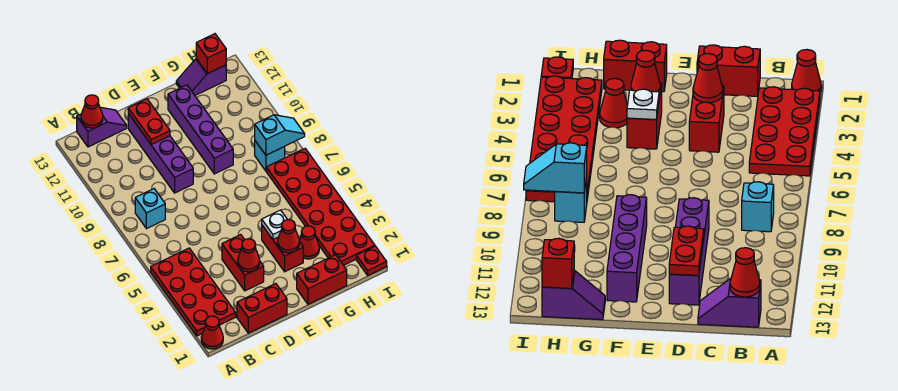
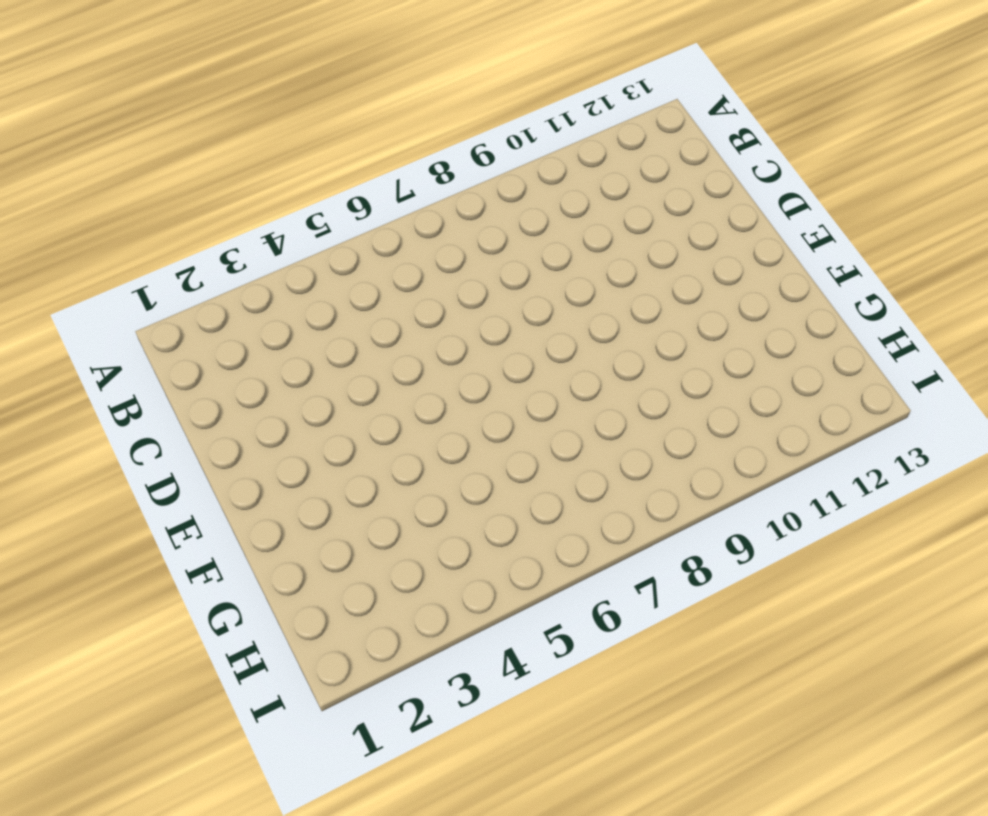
none -> red 1x1 cone [201,316,223,349]
none -> red 2x4 plate [151,248,236,336]
none -> cyan 1x1 brick [135,189,165,229]

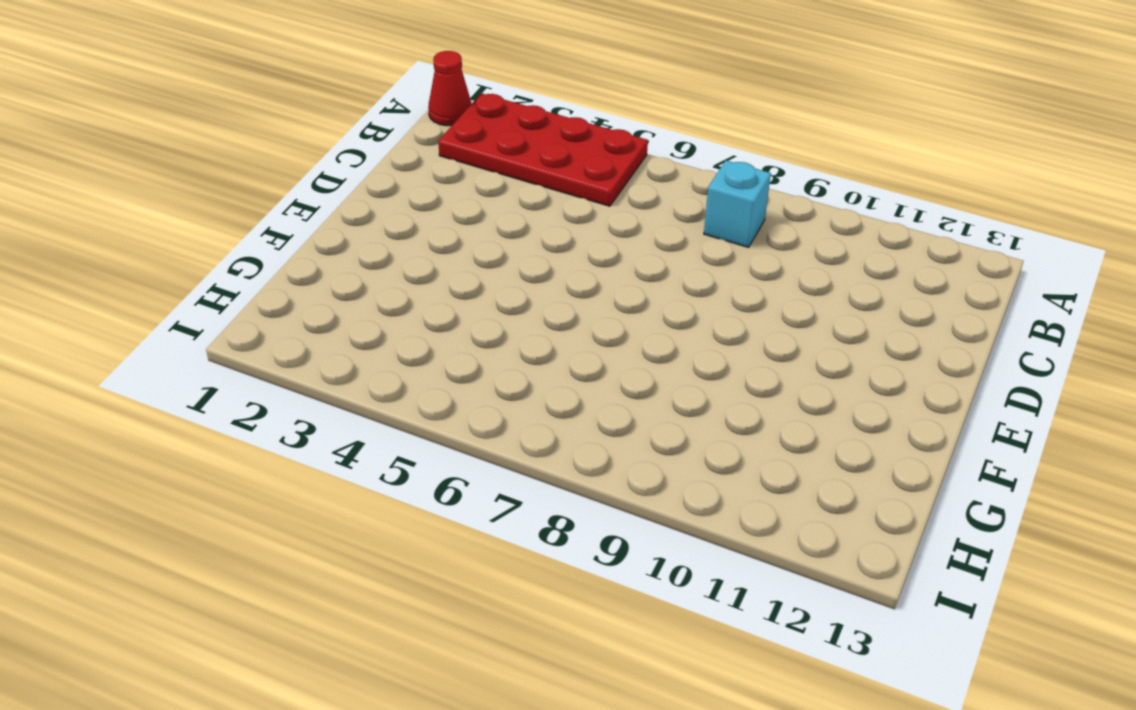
none -> purple 1x2 slope [77,107,127,147]
none -> red 1x2 brick [237,284,287,333]
none -> red 1x2 brick [222,235,264,291]

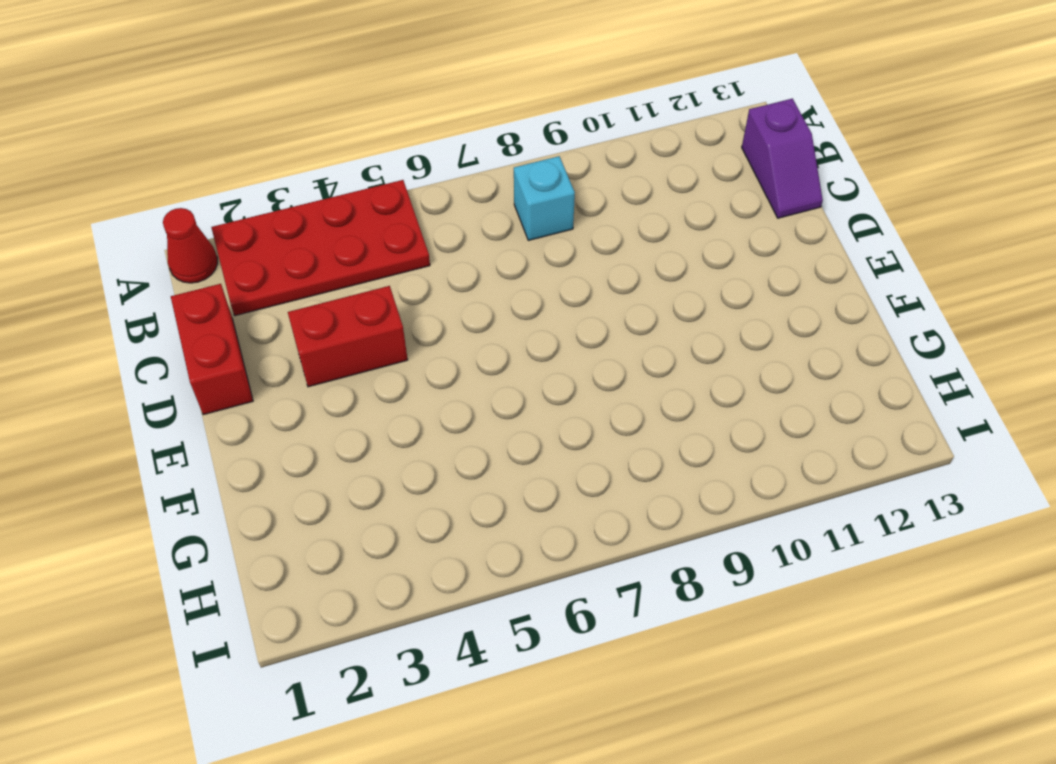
none -> purple 1x4 brick [128,114,193,193]
none -> red 1x2 brick [297,255,347,304]
none -> red 1x2 brick [262,225,303,272]

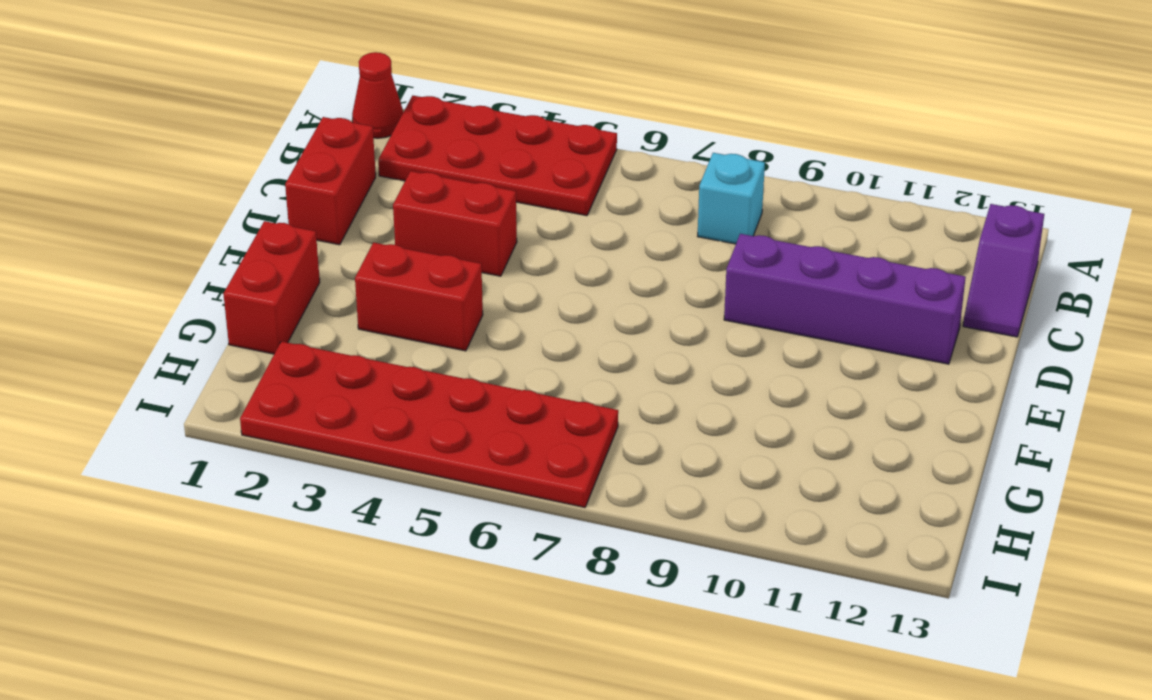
none -> purple 1x4 brick [168,85,233,174]
none -> red 1x1 cone [299,226,319,259]
none -> purple 1x2 slope [176,59,226,95]

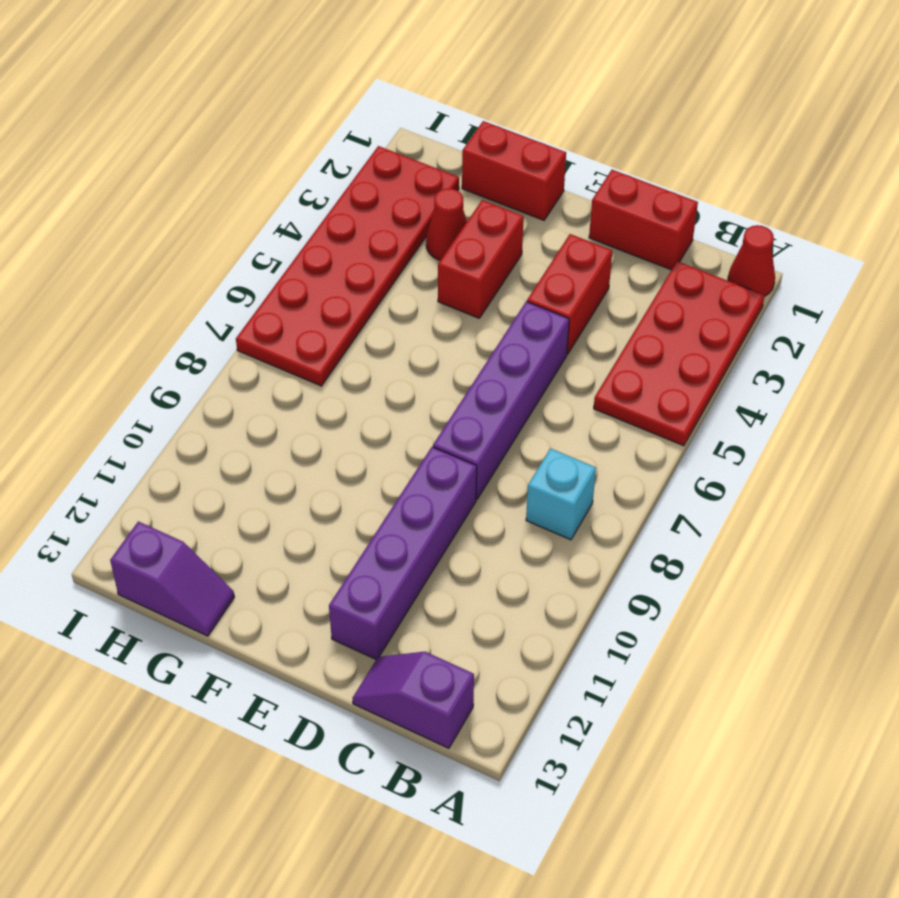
purple 1x4 brick [433,301,569,499] -> purple 1x4 brick moved to [168,85,233,174]
none -> cyan 1x1 brick [255,141,285,171]
none -> red 1x1 plate [357,246,387,275]
none -> red 1x1 cone [81,95,103,128]

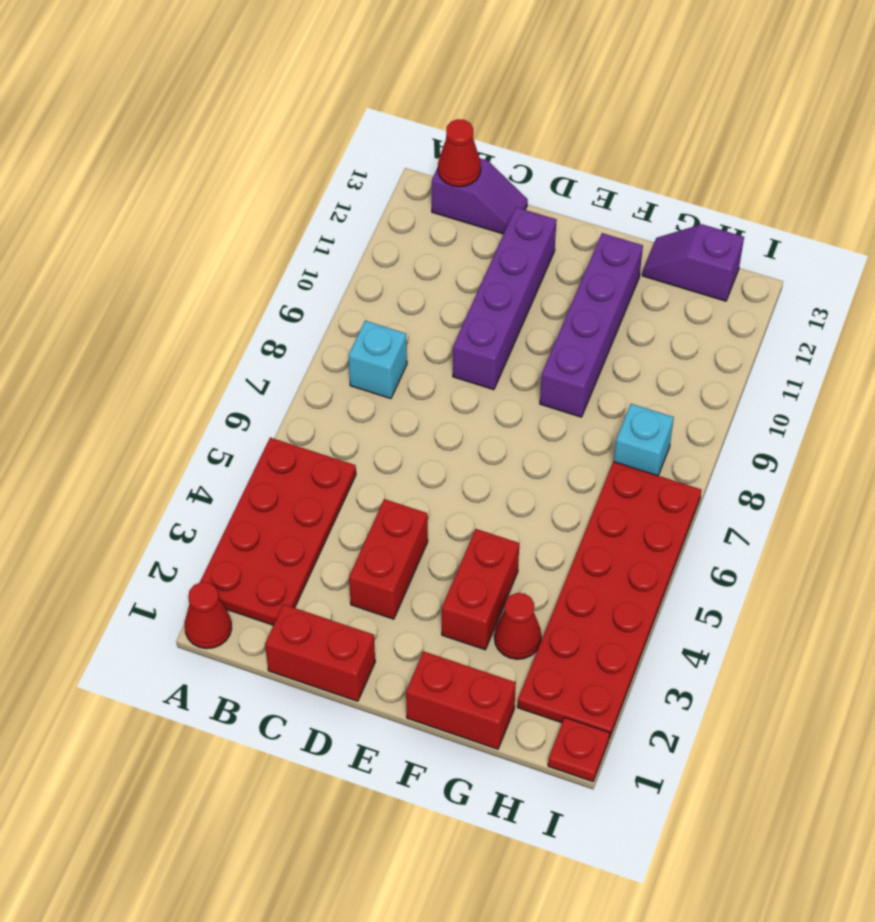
none -> red 1x1 cone [238,239,260,272]
none -> red 1x2 plate [128,99,170,145]
none -> red 1x1 cone [278,220,299,253]

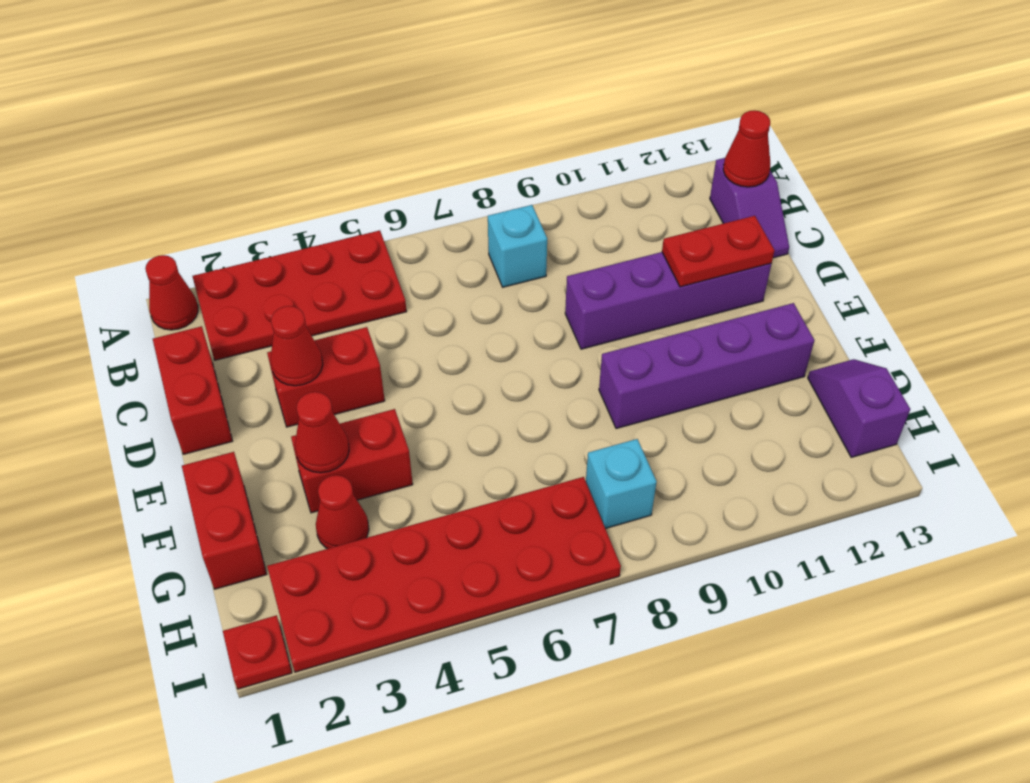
none -> white 1x1 plate [262,210,287,239]
none -> cyan 1x2 slope [255,115,305,155]
none -> red 1x1 brick [196,34,226,74]

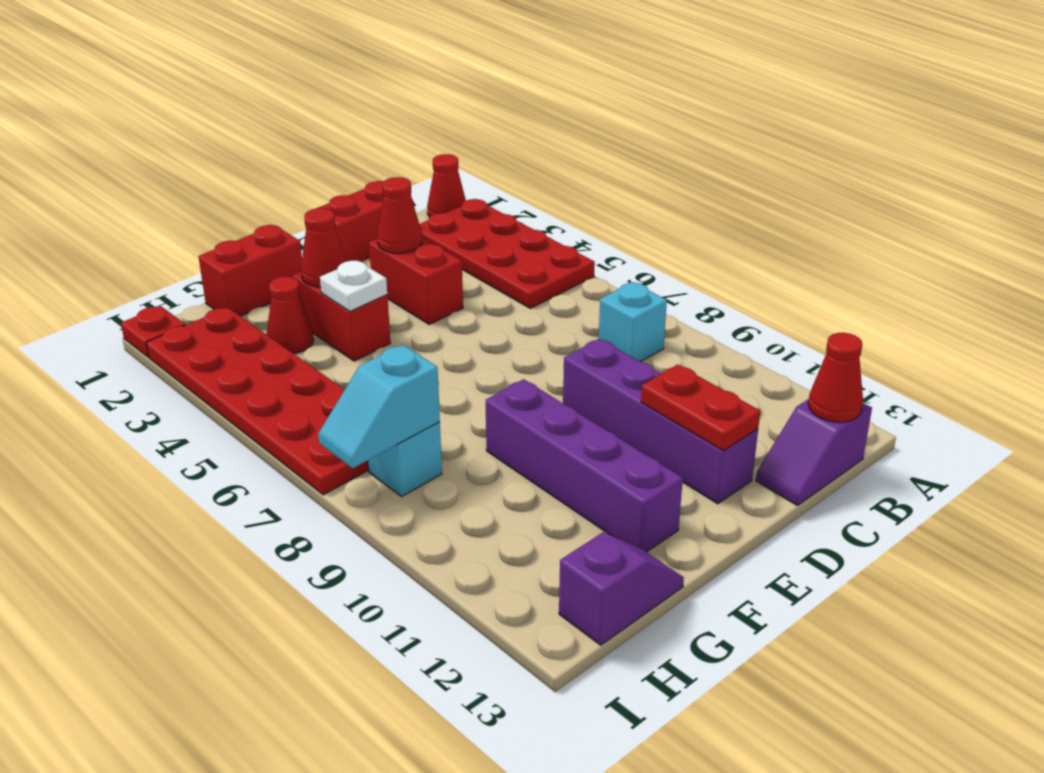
none -> red 1x1 brick [196,34,226,74]

